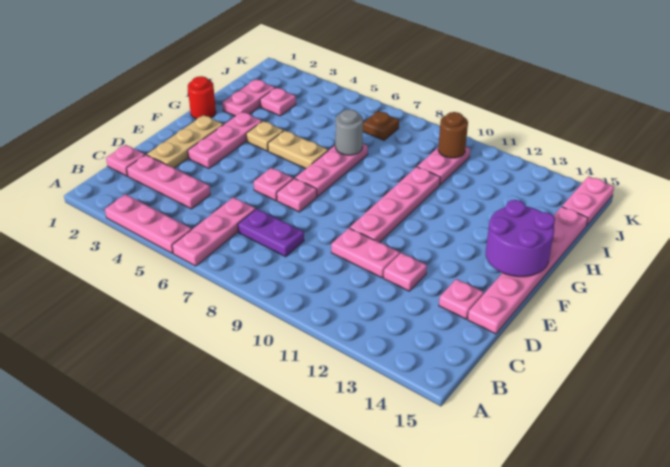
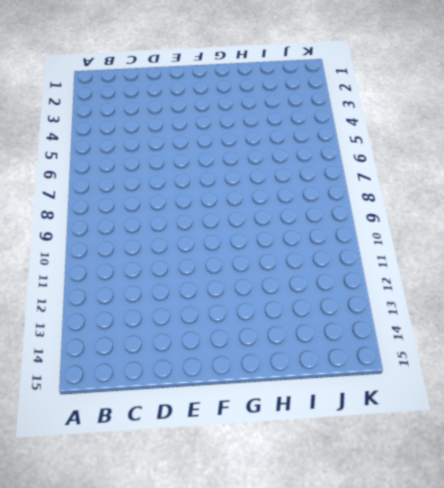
none -> pink 1x3 plate [105,194,192,253]
none -> pink 1x3 plate [172,197,256,266]
none -> pink 1x1 plate [106,145,145,176]

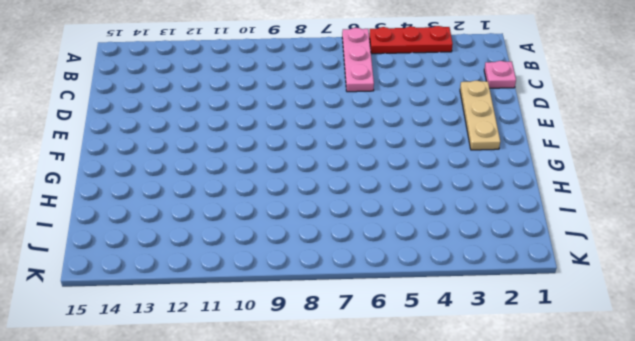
red 1x3 plate [369,26,453,54] -> pink 1x3 plate [105,194,192,253]
none -> pink 1x3 plate [127,155,210,209]
none -> purple 1x2 plate [238,209,304,257]
none -> pink 1x2 plate [331,228,400,278]

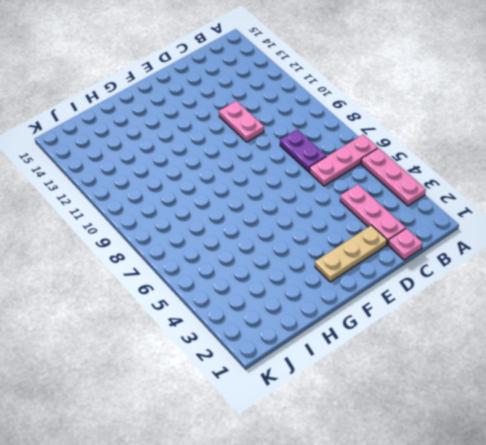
none -> pink 1x1 plate [384,253,427,291]
none -> pink 1x1 plate [439,279,484,319]
none -> pink 1x6 plate [468,207,588,334]

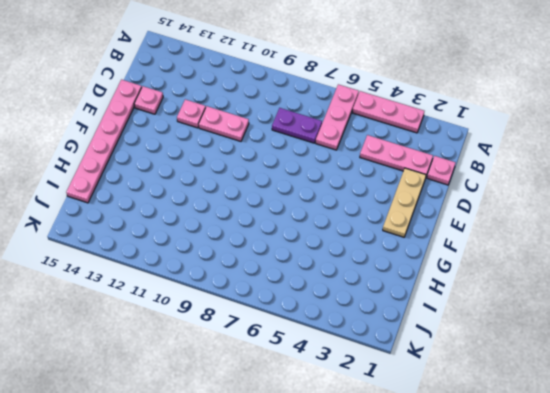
none -> pink 1x3 plate [188,112,262,169]
none -> pink 1x1 plate [254,168,293,201]
none -> pink 1x1 plate [277,178,317,212]

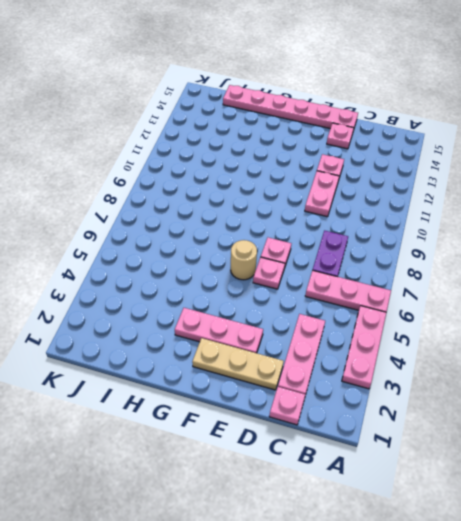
tan 1x1 round brick [231,240,257,280] -> none
none -> pink 1x4 plate [350,167,440,242]
none -> pink 1x3 plate [295,144,368,197]
none -> red 1x1 round brick [188,76,216,119]

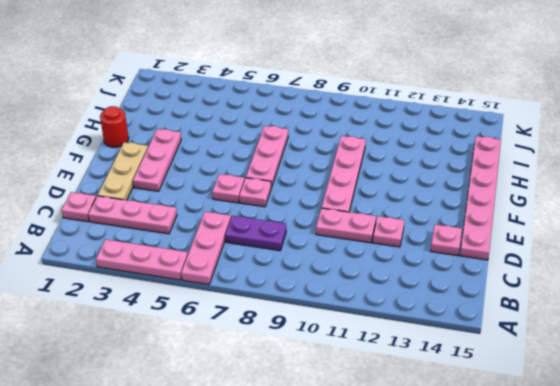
none -> tan 1x1 plate [246,121,284,151]
none -> tan 1x2 plate [268,131,328,169]
none -> pink 1x2 plate [222,79,275,116]

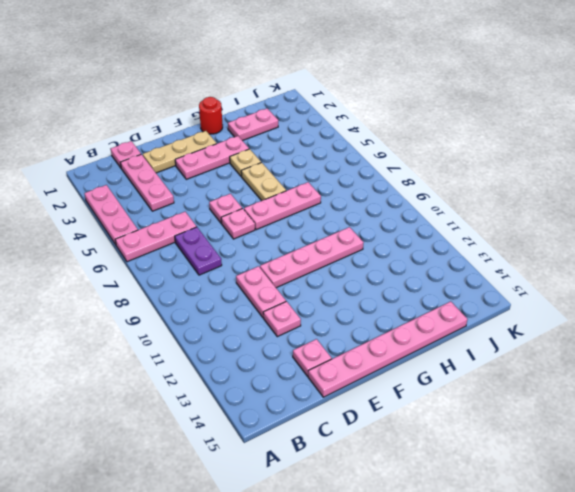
none -> pink 1x1 plate [260,88,296,116]
none -> pink 1x2 plate [417,147,470,185]
none -> brown 1x1 plate [363,111,399,140]

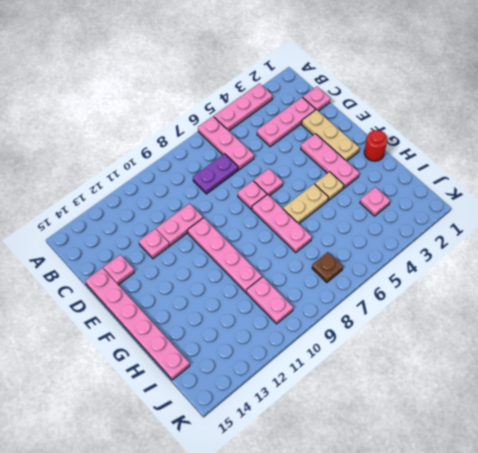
none -> pink 1x2 plate [222,79,275,116]
none -> pink 1x2 plate [562,176,614,225]
none -> purple 2x2 round brick [486,200,555,277]

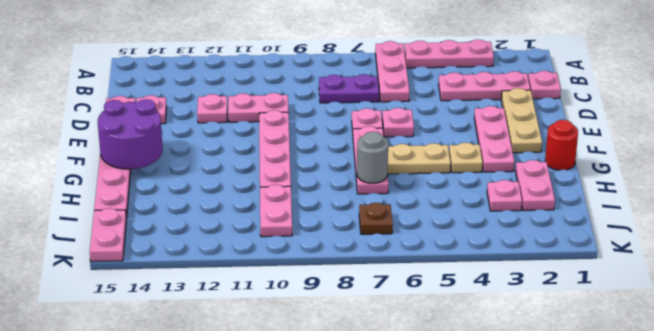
none -> brown 1x1 round brick [438,112,468,158]

